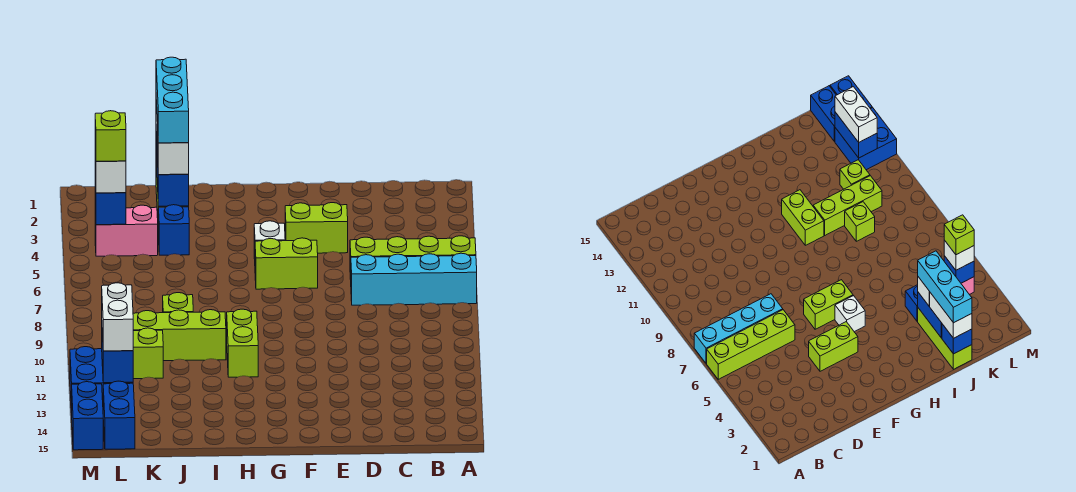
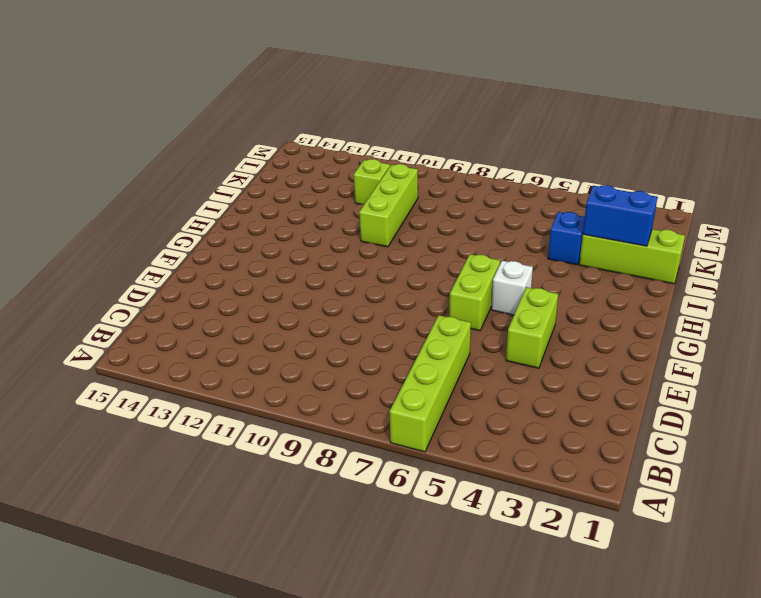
none -> cyan 1x4 brick [351,253,477,305]
none -> lime 1x2 brick [227,309,258,377]
none -> lime 1x1 brick [163,293,193,313]

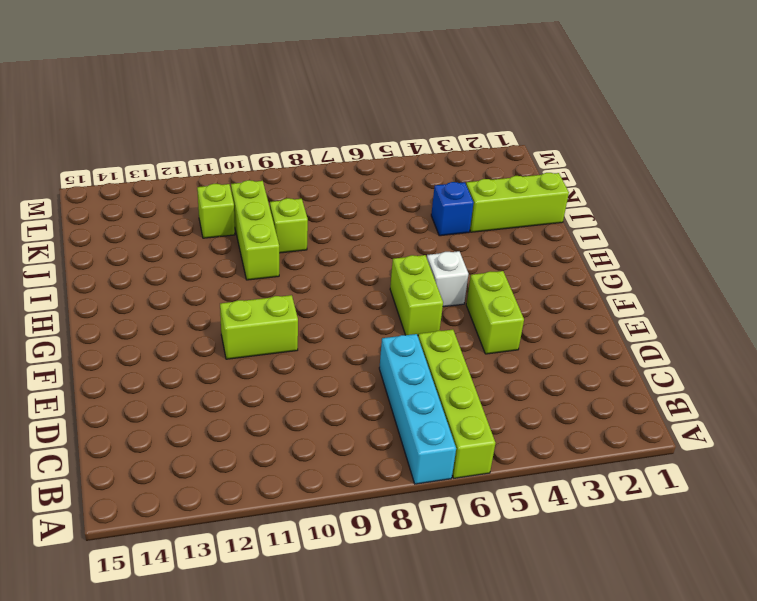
lime 1x2 brick [220,295,298,359] -> lime 1x2 brick moved to [227,309,258,377]
none -> pink 1x2 brick [95,205,158,256]
none -> blue 2x2 brick [70,347,133,413]
none -> blue 1x2 brick [103,381,135,449]

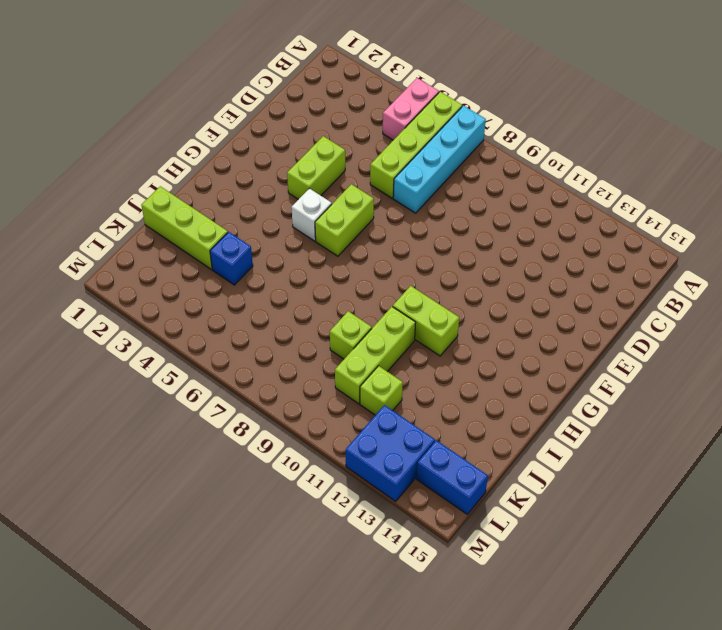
pink 1x2 brick [383,78,439,140] -> pink 1x2 brick moved to [95,205,158,256]
none -> blue 1x2 brick [72,382,103,450]
none -> blue 1x1 brick [942,324,972,354]
none -> blue 1x2 brick [157,153,189,206]

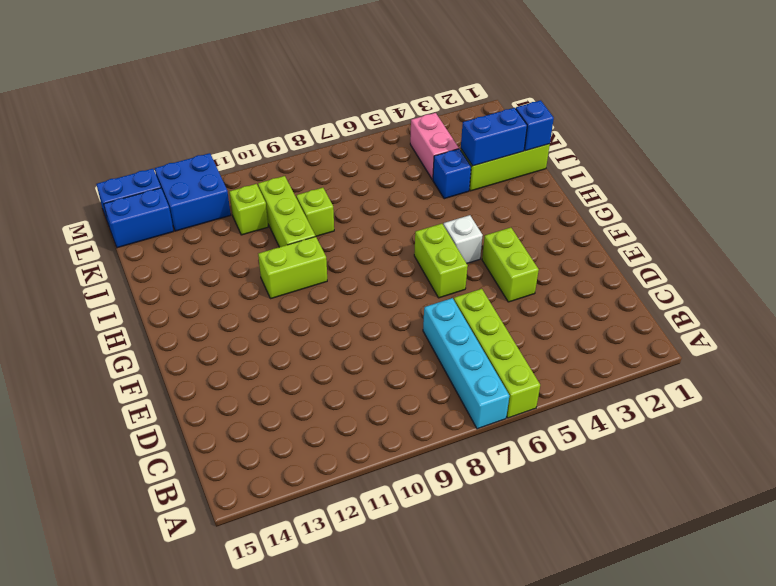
none -> blue 1x1 brick [95,183,126,225]
none -> blue 1x2 brick [102,335,133,383]
none -> white 1x2 brick [930,293,972,338]

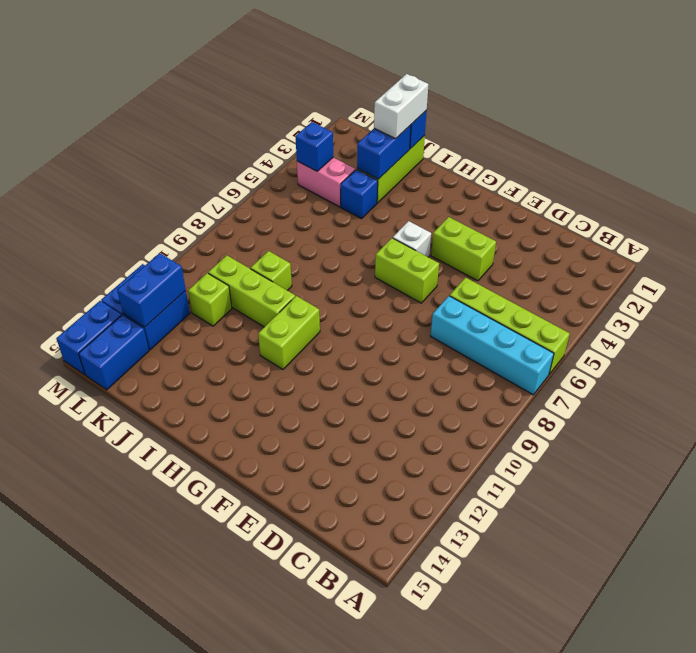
none -> white 1x1 brick [158,143,189,175]
none -> white 1x1 brick [95,152,126,193]
none -> white 1x2 brick [102,283,133,351]

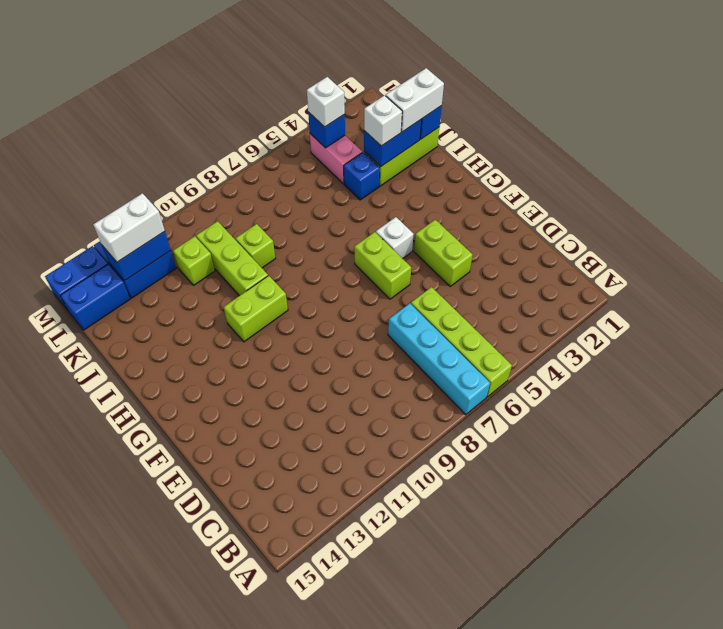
none -> cyan 1x3 brick [156,57,189,143]
none -> lime 1x1 brick [95,111,126,161]

